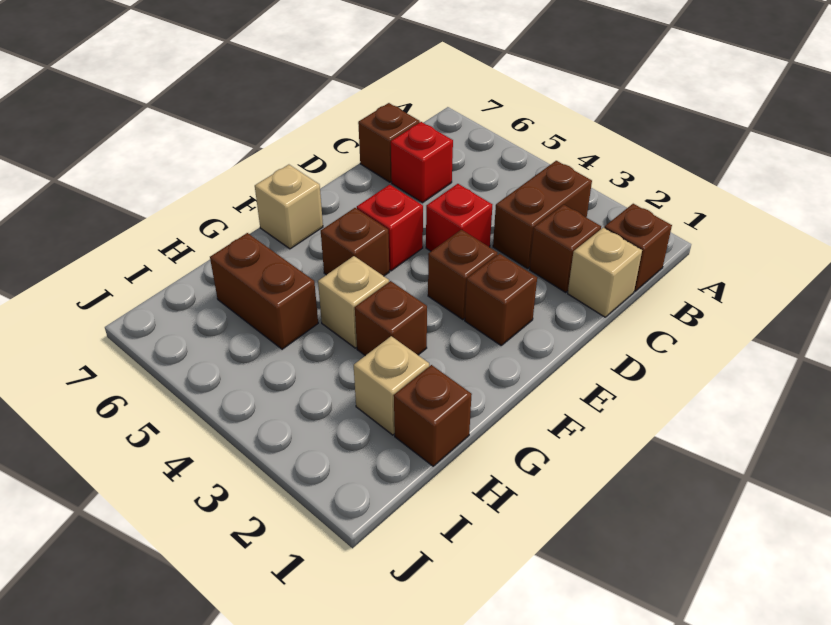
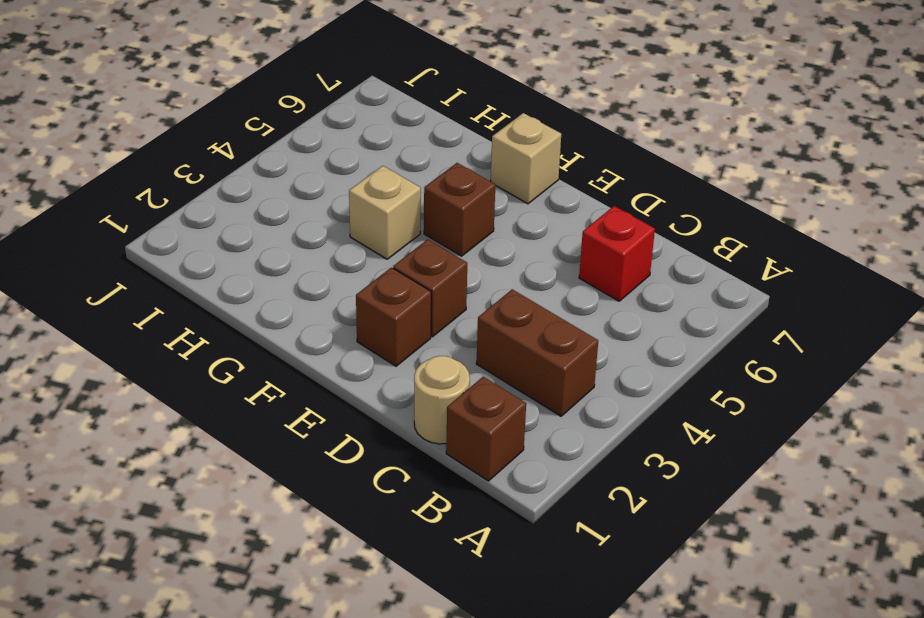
tan 1x1 round brick [414,356,470,444] -> tan 1x1 brick [568,228,642,317]
none -> brown 1x1 brick [530,205,601,292]
none -> brown 1x1 brick [358,103,420,182]
none -> red 1x1 brick [426,184,492,251]

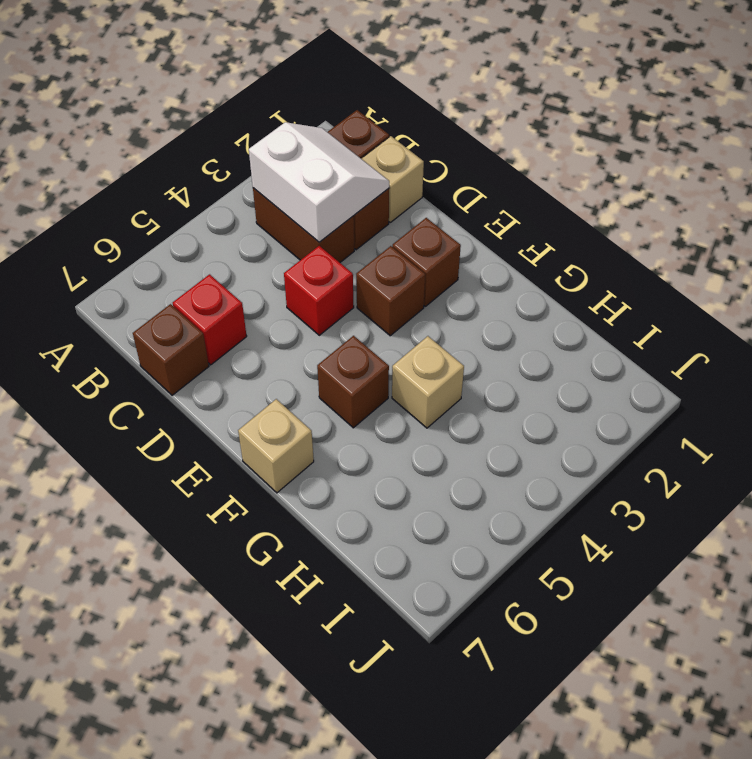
white 2x2 slope [249,122,389,242] -> none
none -> red 1x1 brick [357,185,423,271]
none -> brown 1x1 brick [355,281,427,356]
none -> brown 1x1 brick [394,365,472,466]

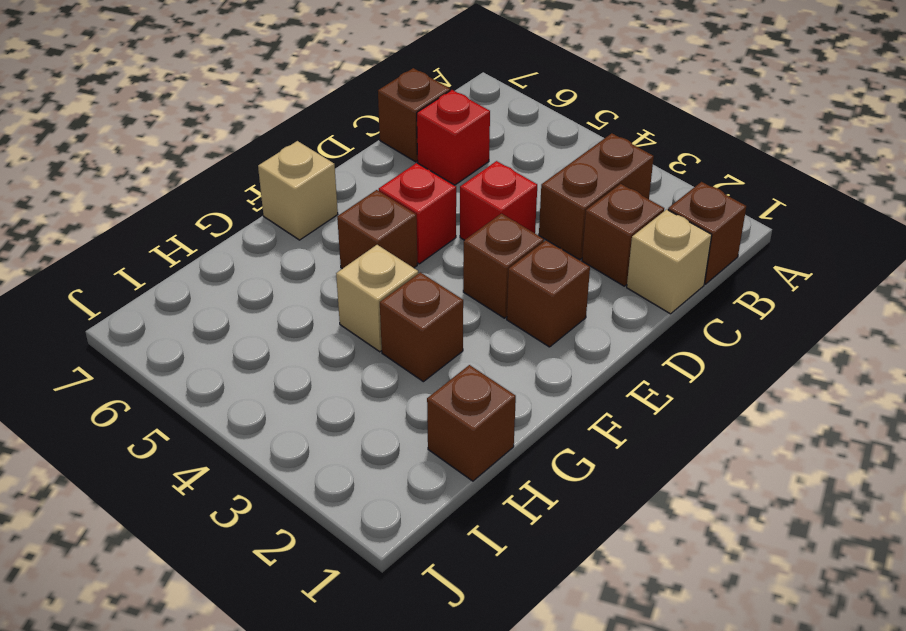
none -> tan 1x1 brick [354,336,429,435]
none -> brown 1x2 brick [210,233,318,349]

